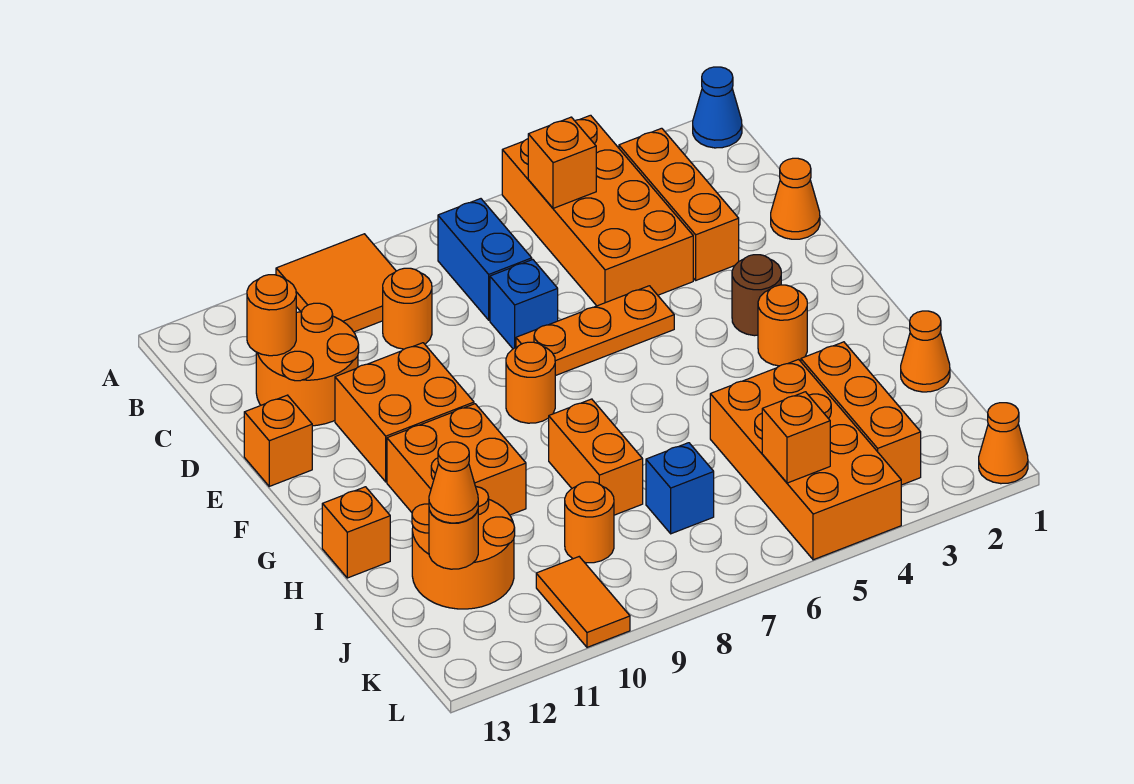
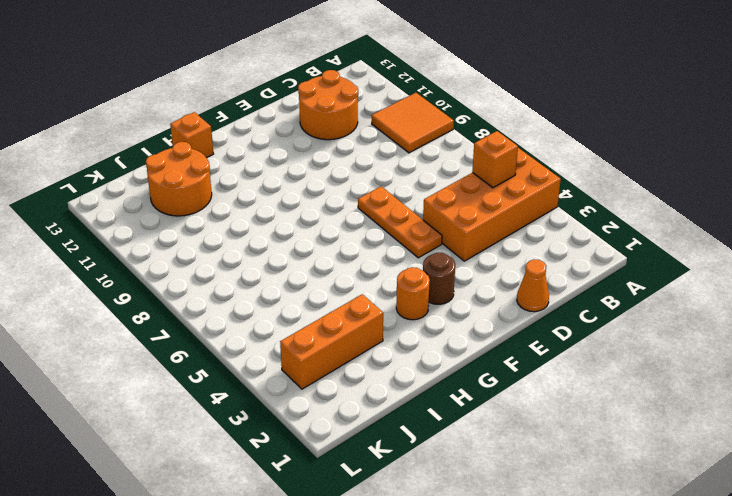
none -> blue 1x1 cone [693,67,742,148]
none -> orange 1x3 brick [619,128,739,280]
none -> blue 1x2 brick [438,199,532,320]
none -> orange 1x1 round brick [383,268,432,349]

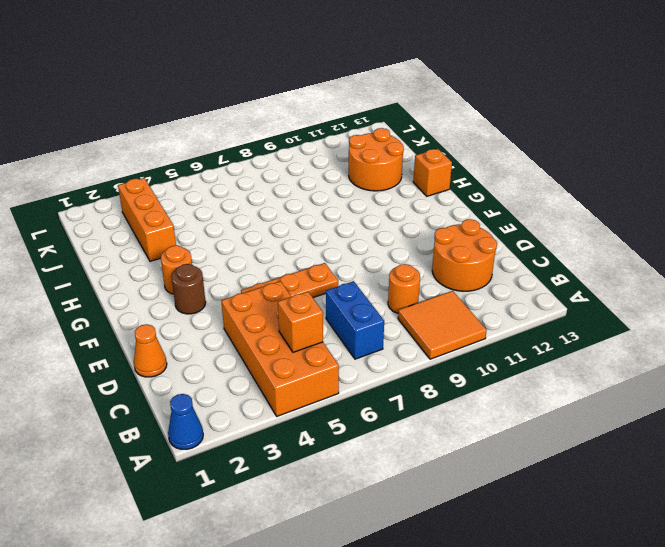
none -> orange 1x3 brick [619,128,739,280]
none -> blue 1x1 brick [490,260,558,349]
none -> orange 2x2 brick [335,343,474,482]
none -> orange 1x1 brick [244,395,312,486]

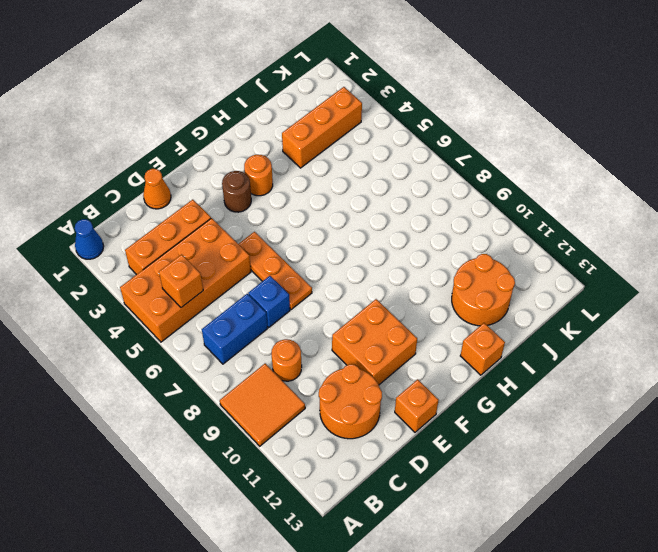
none -> orange 1x1 round brick [506,342,555,423]
none -> orange 2x2 brick [387,404,526,515]
none -> orange 1x2 brick [549,399,643,515]
none -> orange 1x1 cone [901,311,950,392]

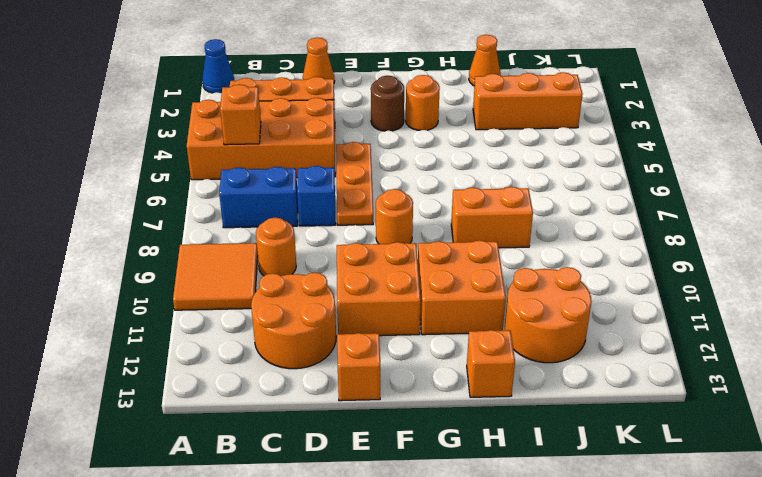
none -> orange 2x4 brick [710,359,901,560]
none -> blue 1x1 brick [646,443,714,534]
none -> orange 1x1 round brick [565,482,614,563]
none -> orange 1x2 tile [536,557,630,647]

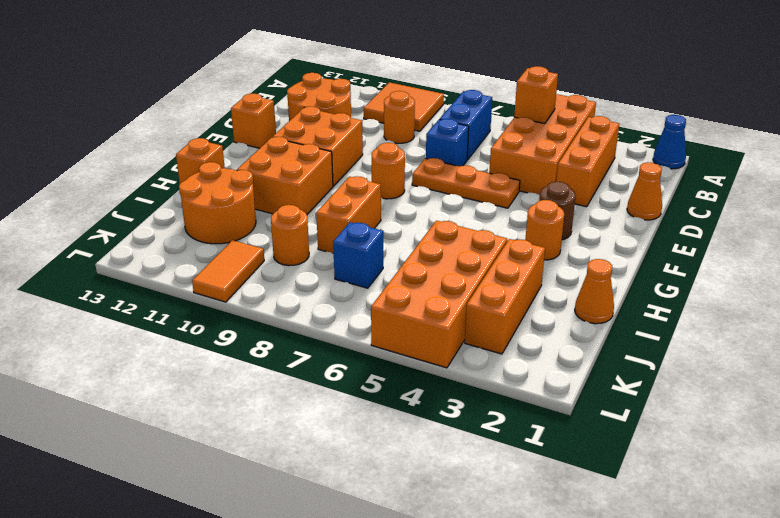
none -> orange 1x1 cone [979,403,1028,484]
none -> orange 1x1 round brick [247,275,296,356]
none -> orange 1x1 round brick [429,510,478,569]
none -> orange 1x1 brick [762,392,830,483]

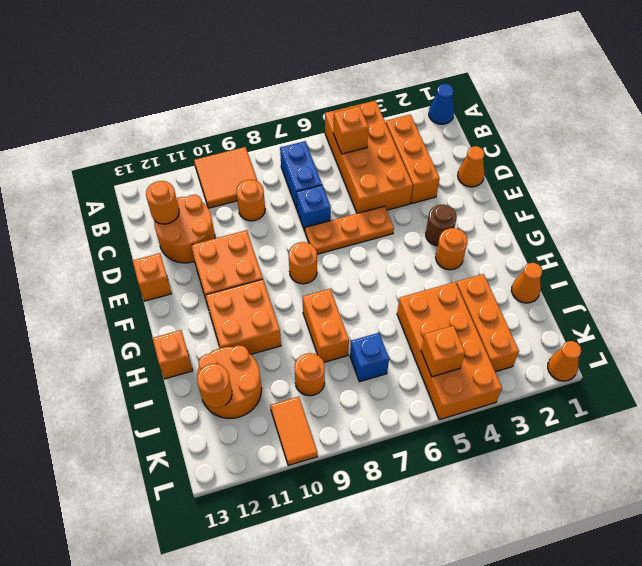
none -> orange 1x1 cone [429,442,478,523]

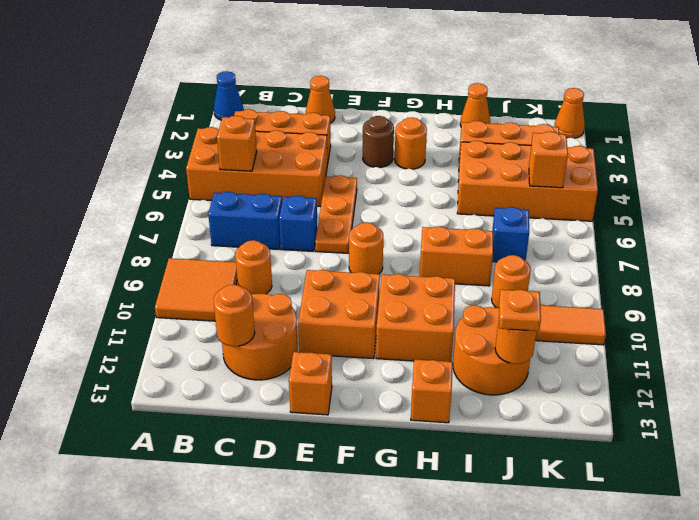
orange 1x1 plate [499,290,541,331] -> orange 1x1 cone [429,442,478,523]

